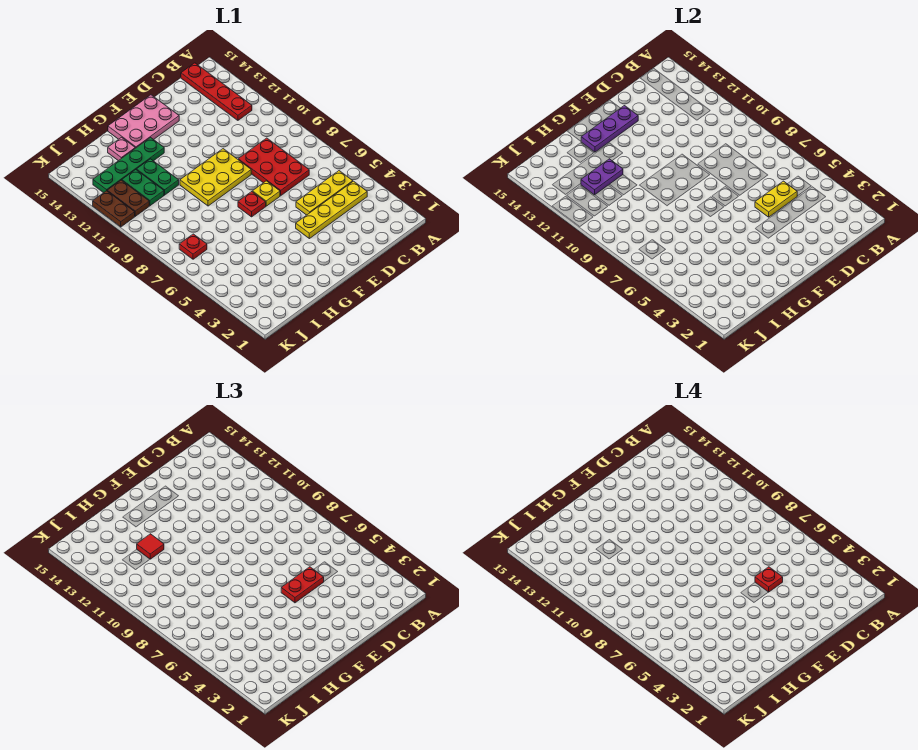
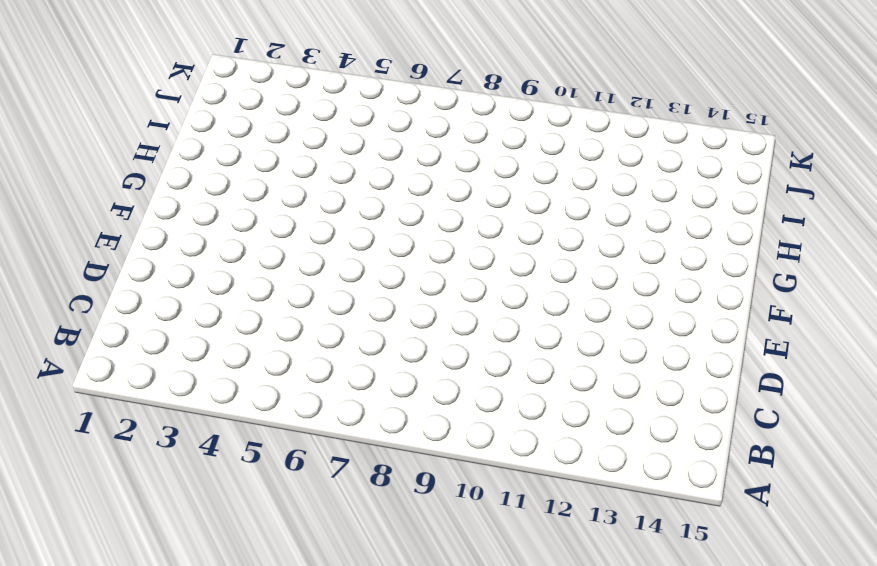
none -> yellow 1x4 plate [296,181,367,239]
none -> yellow 1x3 plate [296,171,353,215]
none -> red 1x4 plate [181,63,252,120]

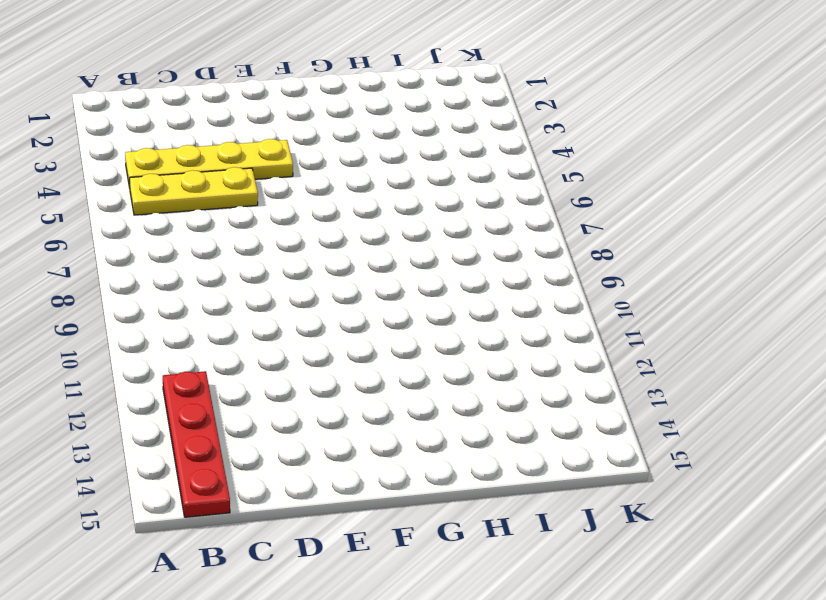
none -> red 2x3 plate [238,138,309,196]
none -> yellow 1x1 plate [252,181,280,206]
none -> yellow 2x3 plate [180,149,251,206]

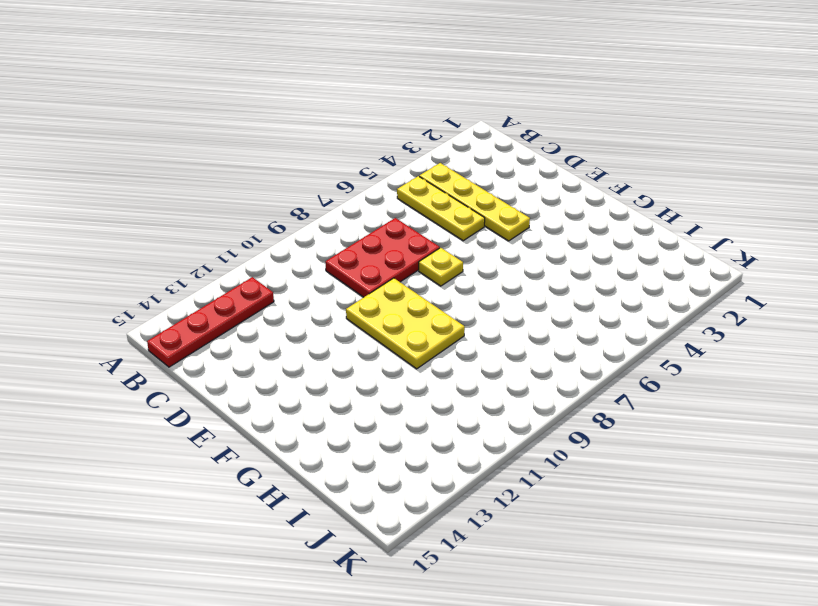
none -> pink 2x3 plate [108,95,179,148]
none -> red 1x1 plate [238,192,266,217]
none -> green 1x4 plate [93,138,164,193]

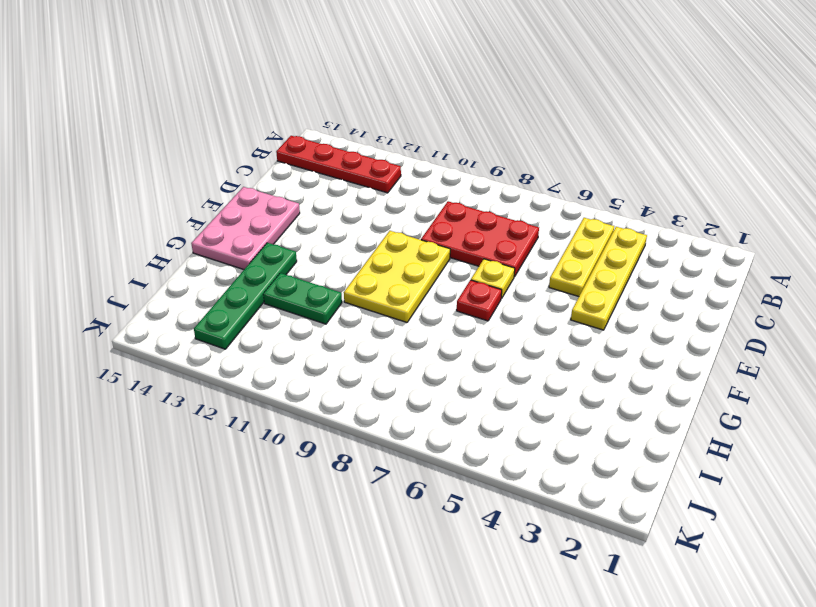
none -> pink 1x1 plate [108,137,135,161]
none -> green 1x2 plate [122,170,164,206]
none -> red 1x1 plate [179,234,207,259]

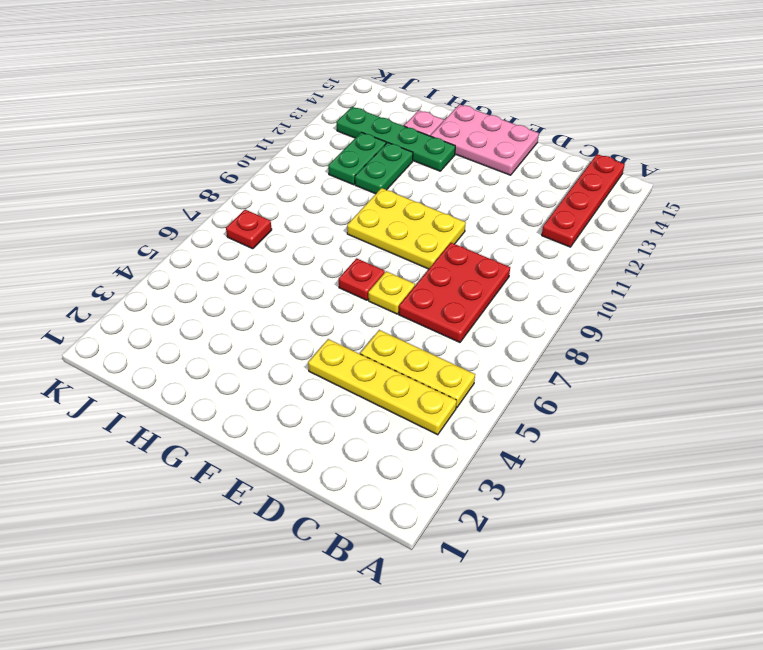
none -> brown 1x2 plate [107,180,149,216]
none -> brown 1x2 plate [93,191,135,227]
none -> yellow 1x2 plate [755,181,797,217]

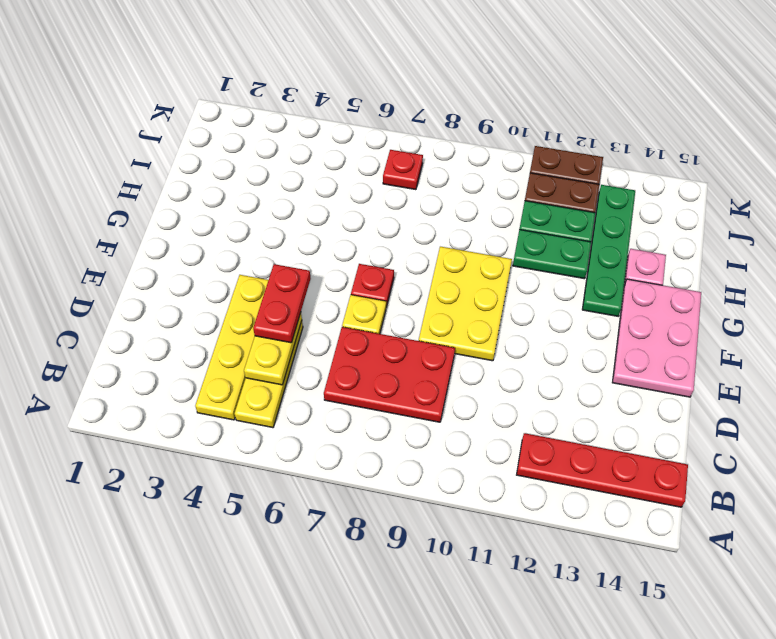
none -> purple 1x3 plate [581,106,638,152]
none -> purple 1x2 plate [581,159,623,195]
none -> red 1x1 tile [137,534,164,559]

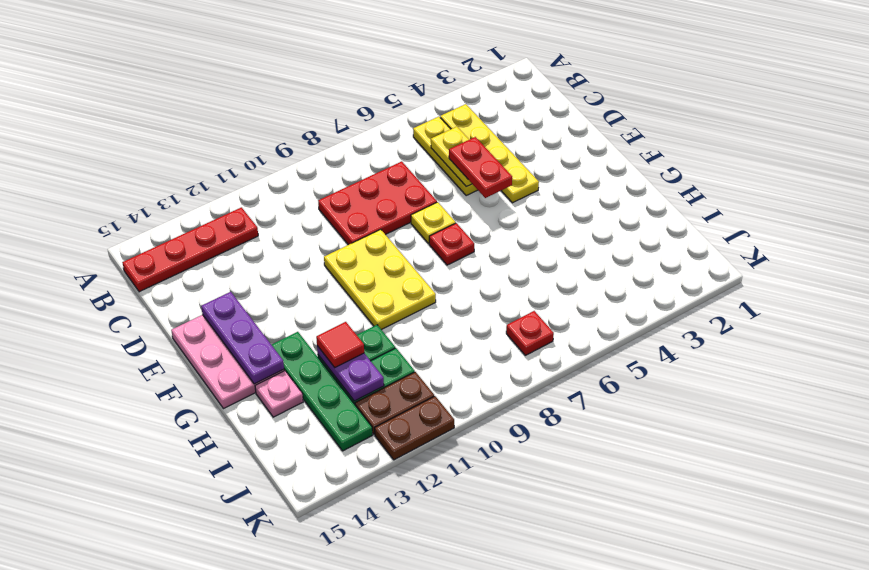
none -> red 1x1 plate [755,567,783,592]

